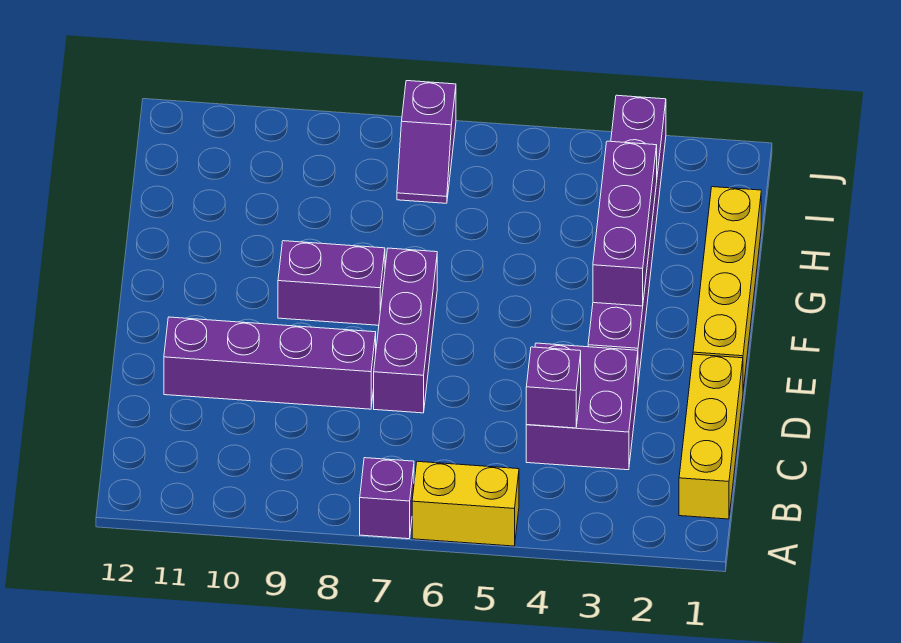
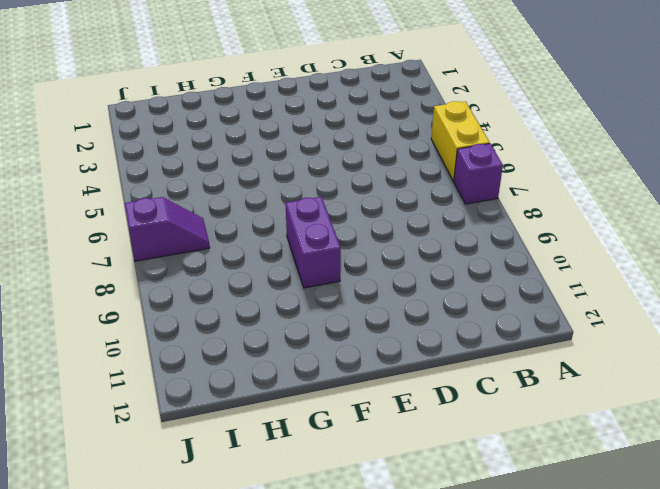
none -> yellow 1x3 brick [679,354,743,519]
none -> purple 2x2 brick [526,343,638,470]
none -> purple 1x3 brick [374,248,437,413]

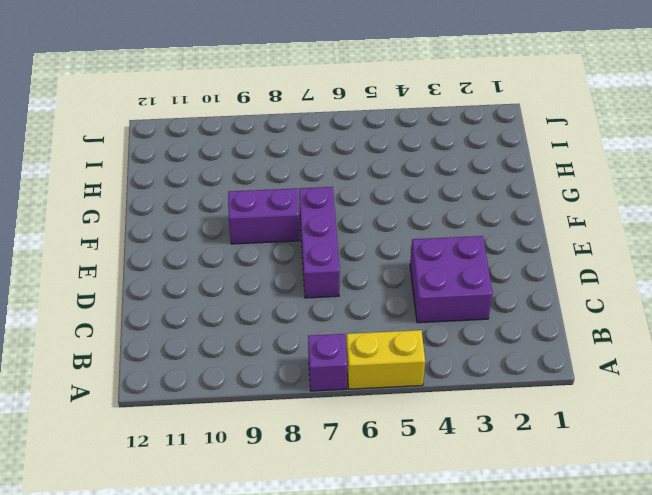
none -> yellow 1x3 brick [679,354,743,519]
none -> purple 1x4 brick [164,317,376,409]
none -> yellow 1x4 brick [693,187,761,390]

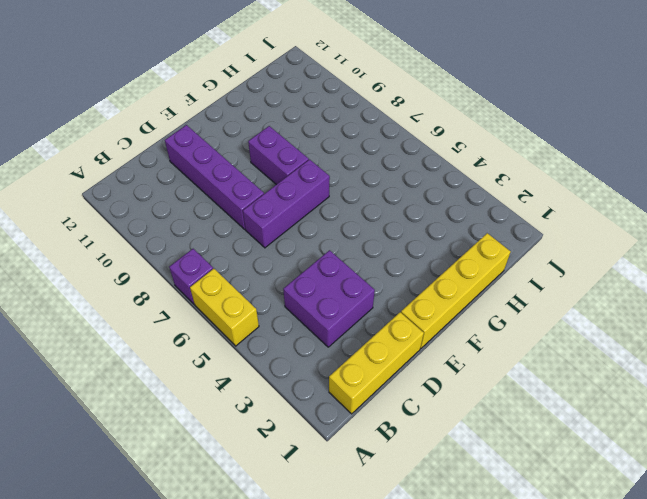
none -> purple 1x6 brick [588,95,666,383]
none -> purple 1x2 slope [397,81,456,203]
none -> purple 1x1 brick [526,347,581,428]

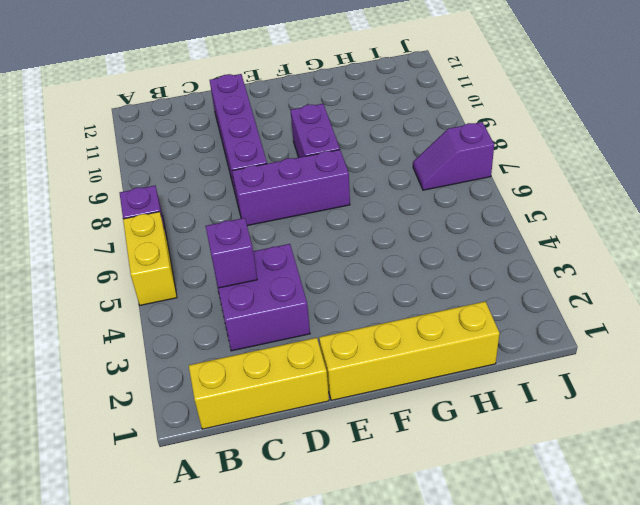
none -> purple 1x6 brick [588,95,666,383]
none -> purple 1x3 brick [593,141,657,306]

